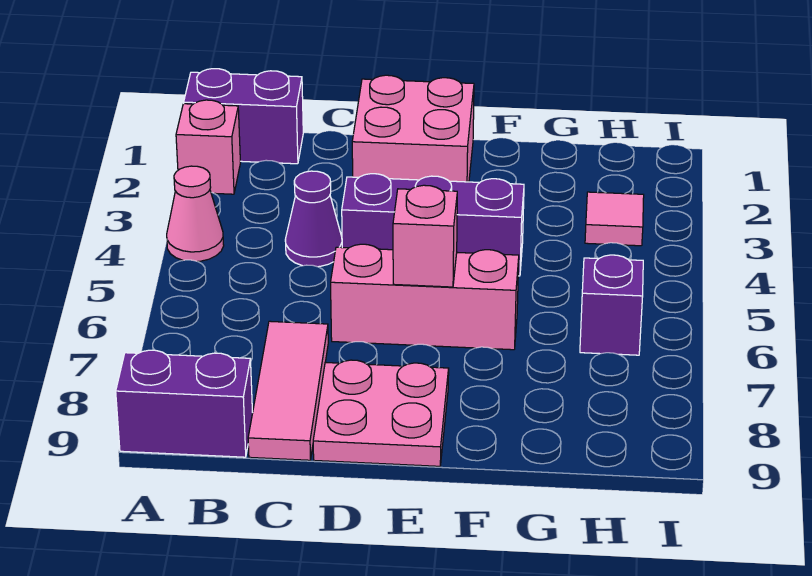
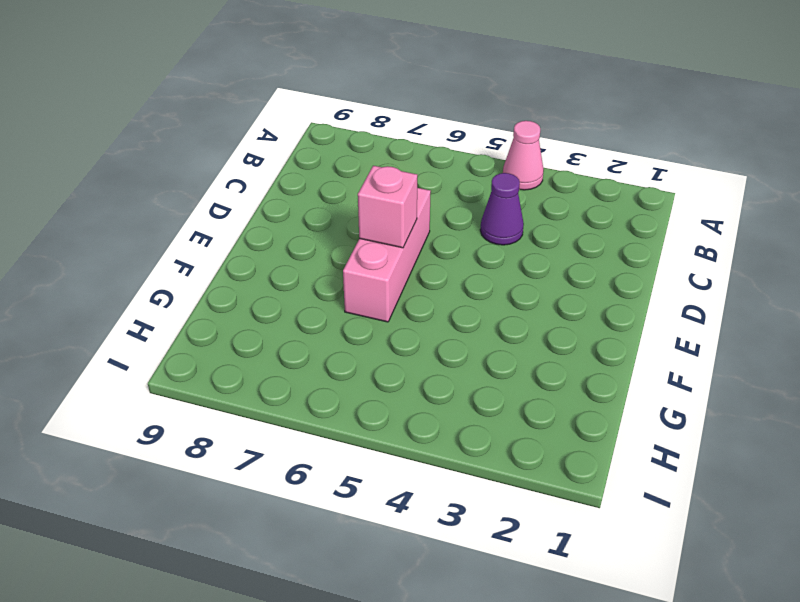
none -> purple 1x2 brick [184,69,303,164]
none -> pink 1x1 brick [176,100,240,194]
none -> purple 1x2 brick [116,350,253,457]

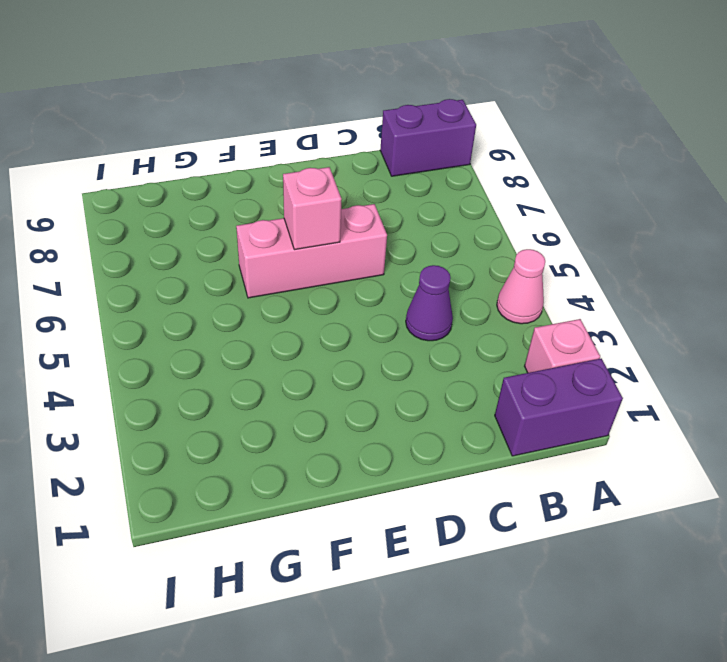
none -> pink 1x3 tile [248,321,328,460]
none -> pink 2x2 brick [352,75,474,182]
none -> purple 1x3 brick [342,174,524,276]

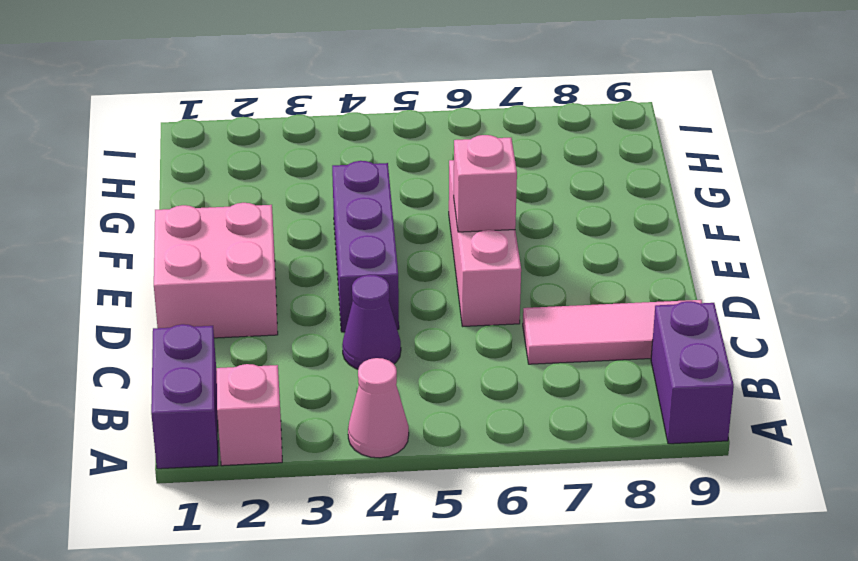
none -> pink 2x2 plate [313,360,449,466]
none -> pink 1x1 tile [585,192,644,246]
none -> purple 1x1 brick [580,255,643,355]

